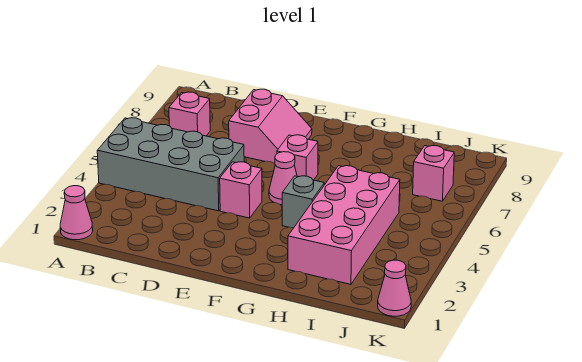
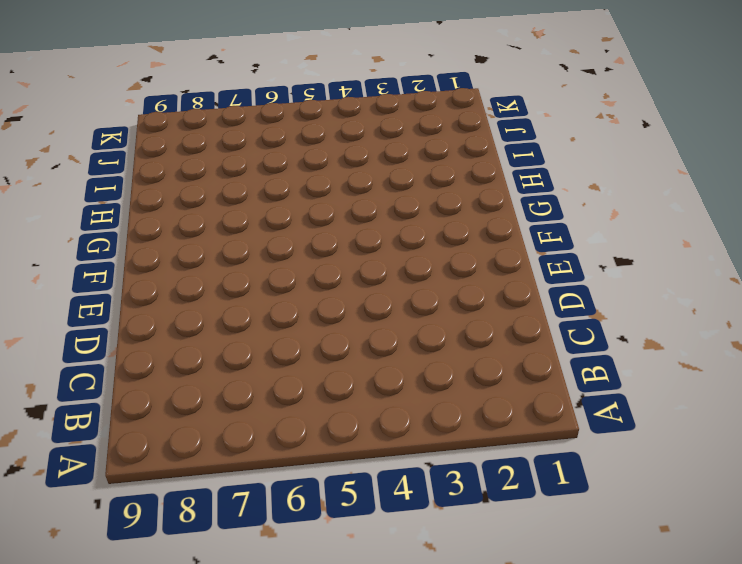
none -> pink 1x1 cone [60,186,93,240]
none -> grey 2x4 brick [97,118,244,211]

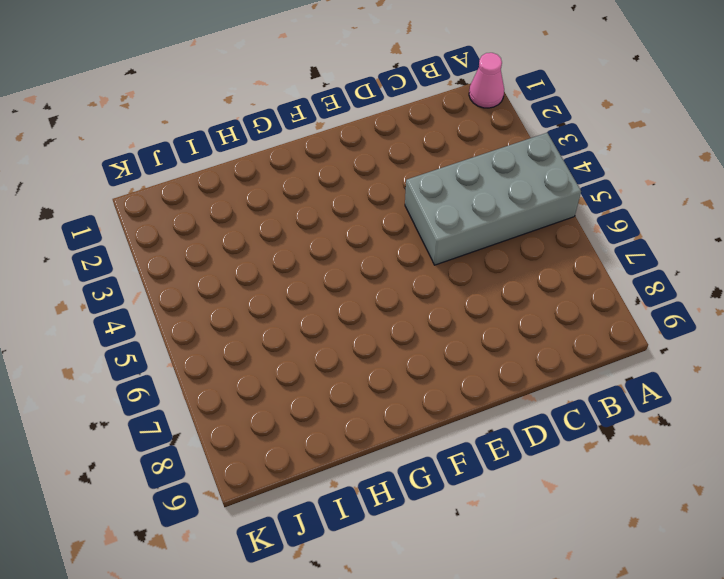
none -> pink 1x1 brick [169,92,210,136]
none -> pink 2x2 slope [229,89,312,163]

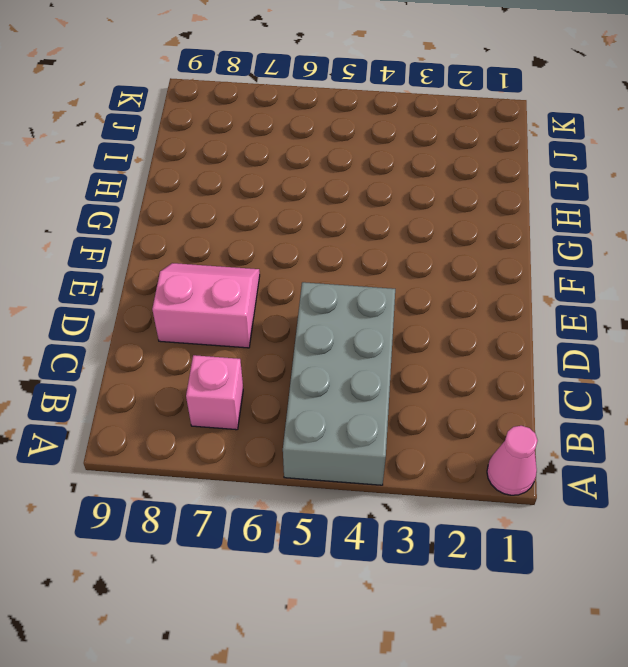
none -> pink 1x1 brick [220,162,262,218]
none -> pink 1x1 cone [269,152,297,205]

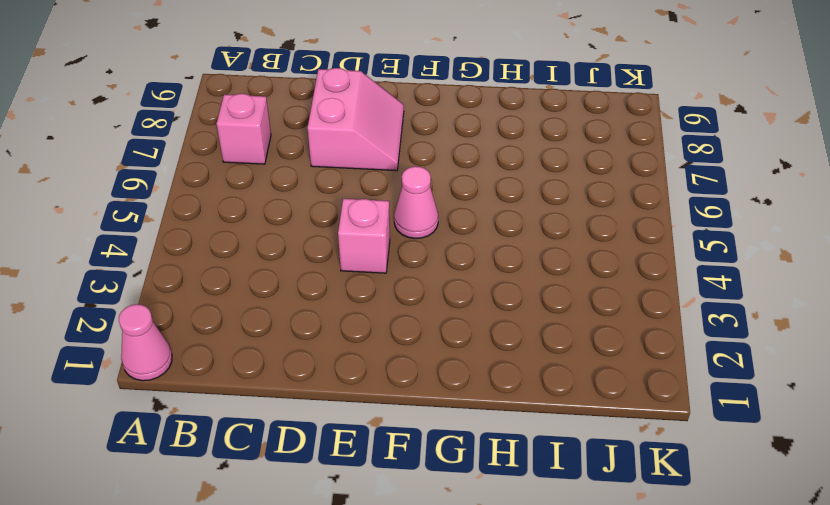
none -> grey 2x4 brick [97,118,244,211]
none -> pink 1x1 brick [277,135,318,180]

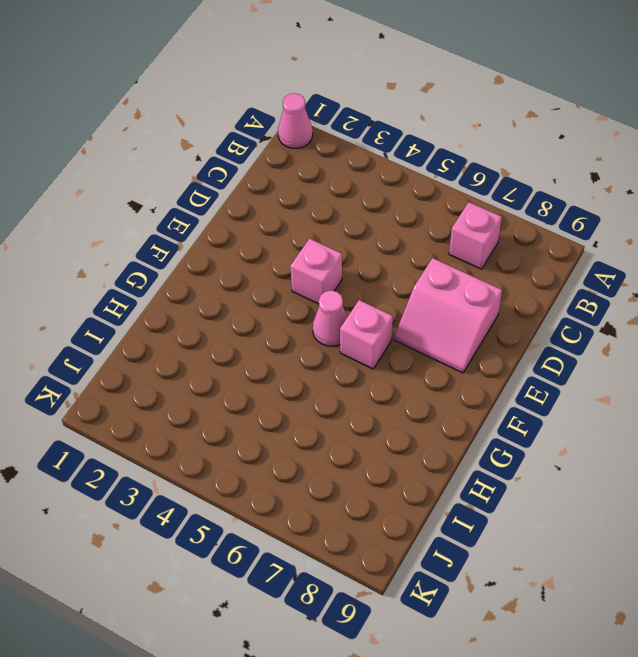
none -> grey 2x4 brick [97,118,244,211]
none -> grey 1x1 brick [282,176,324,228]

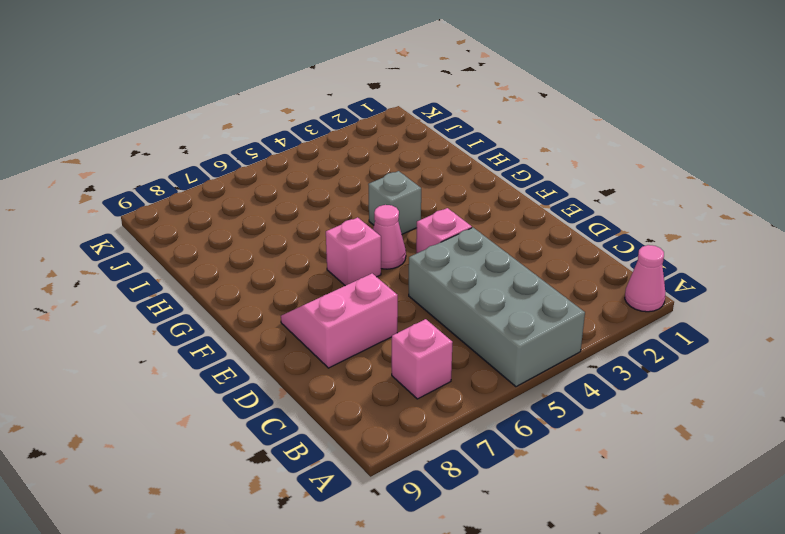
none -> pink 2x4 brick [288,166,400,284]
none -> pink 1x1 brick [413,146,454,201]

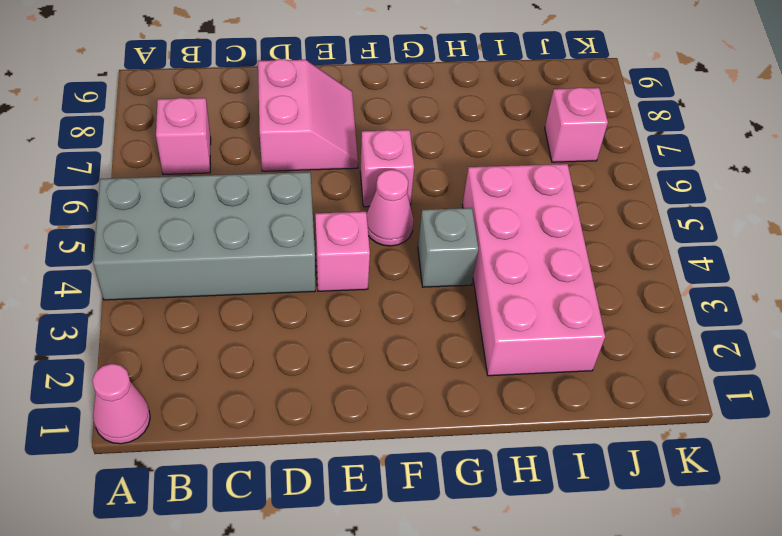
none -> pink 1x1 cone [378,260,411,316]

